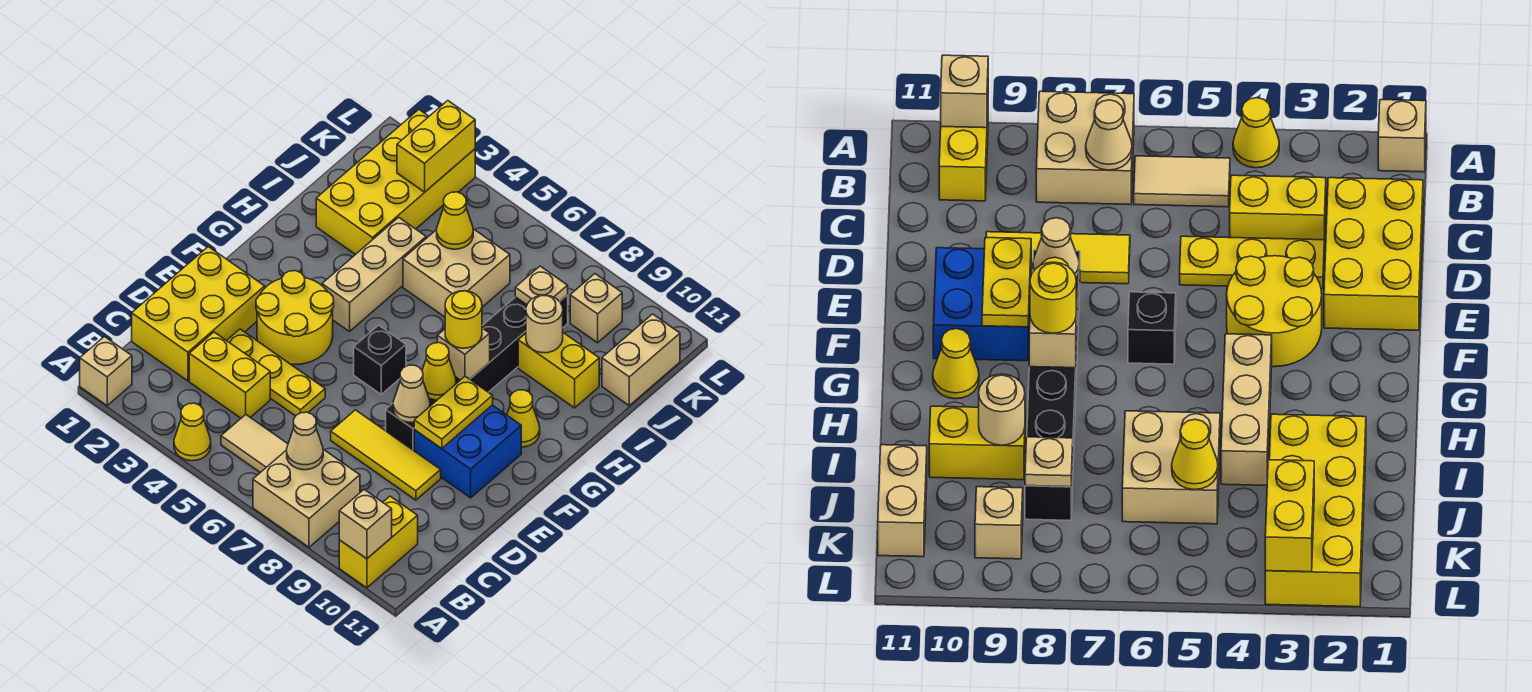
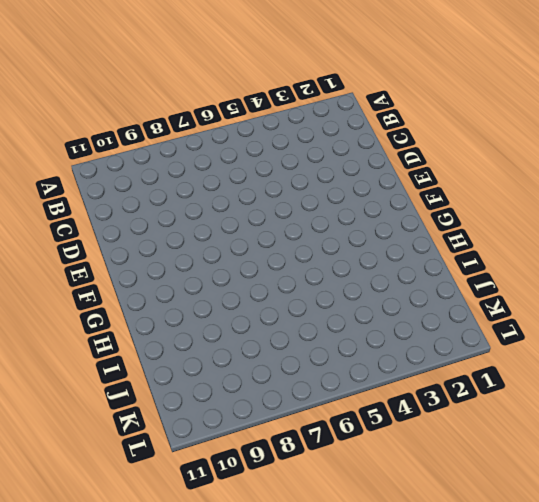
none -> tan 1x1 brick [80,337,132,406]
none -> yellow 1x1 cone [174,403,211,461]
none -> tan 2x2 brick [253,449,360,547]
none -> yellow 1x2 brick [339,496,418,588]

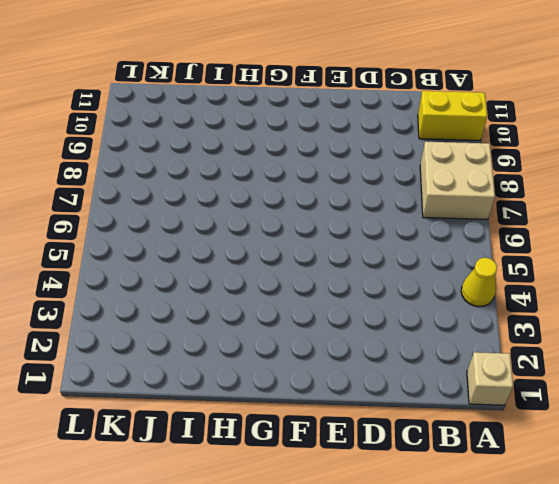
none -> tan 1x2 tile [221,415,288,473]
none -> yellow 2x3 brick [132,247,265,381]
none -> yellow 1x2 brick [189,332,270,418]
none -> yellow 1x3 plate [227,329,325,416]

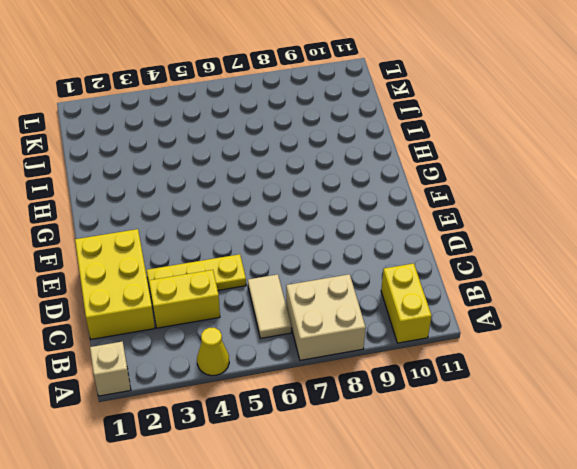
tan 1x2 tile [248,274,291,338] -> tan 1x2 tile turned to [221,415,288,473]
none -> yellow 1x3 tile [331,410,441,500]
none -> yellow 2x2 round brick [256,271,334,364]
none -> black 1x6 brick [386,295,568,450]
none -> blue 2x2 brick [414,405,521,498]

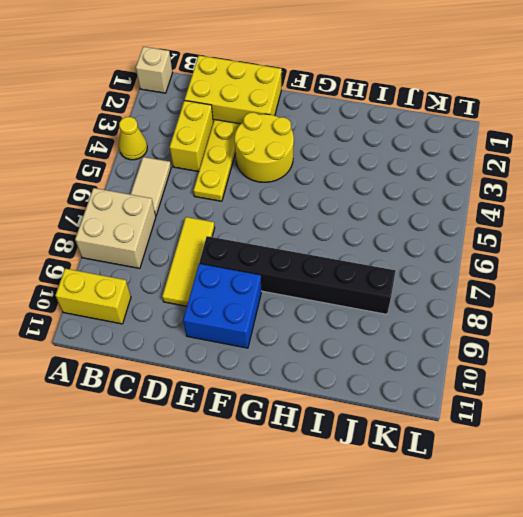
none -> black 1x1 brick [354,325,406,394]
none -> tan 1x3 brick [322,217,426,331]
none -> yellow 1x1 cone [507,390,540,447]
none -> yellow 2x4 brick [316,110,475,255]

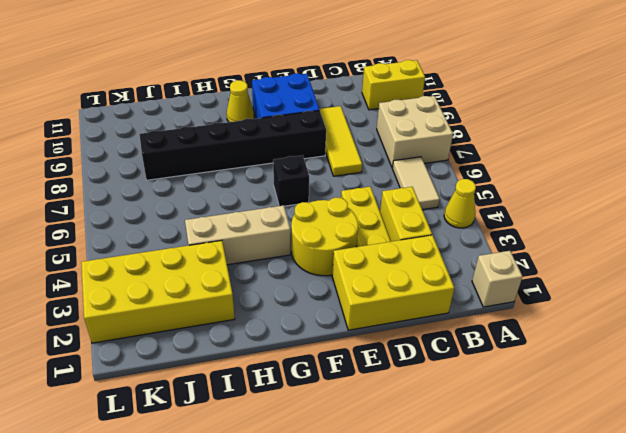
none -> tan 2x2 brick [403,229,510,317]
none -> yellow 1x2 brick [518,333,599,408]
none -> tan 1x2 brick [602,314,680,406]
none -> tan 1x1 brick [570,274,622,343]

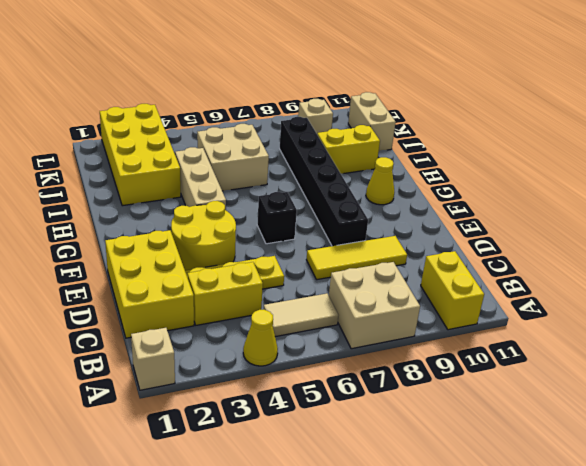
none -> blue 2x2 brick [414,405,521,498]
none -> tan 1x1 brick [339,490,392,559]
none -> tan 1x1 cone [287,412,323,470]
none -> tan 1x1 cone [393,365,430,422]

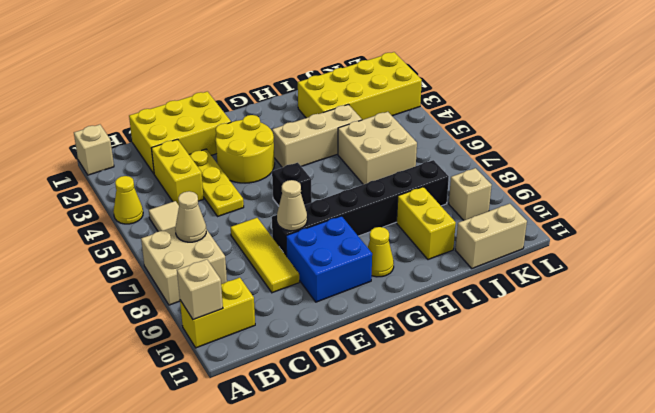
none -> yellow 1x2 plate [414,376,493,449]
none -> yellow 1x1 cone [422,343,456,400]
none -> tan 1x1 brick [437,328,490,380]
none -> tan 1x1 round brick [526,295,563,353]

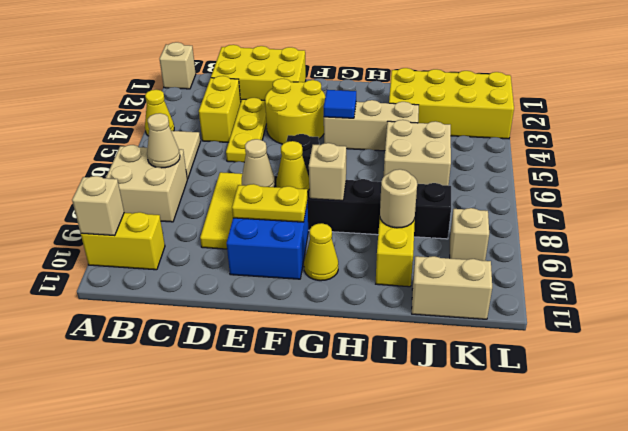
blue 1x1 tile [324,90,356,118] -> none
none -> yellow 1x1 cone [437,192,473,249]
none -> tan 1x1 plate [515,266,568,305]
none -> yellow 1x2 brick [397,101,475,192]
none -> yellow 1x1 round brick [445,291,482,348]

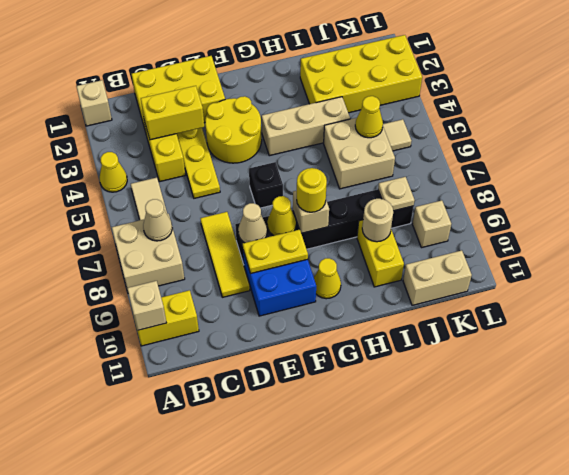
yellow 1x2 brick [141,86,204,140] -> yellow 1x2 brick moved to [397,101,475,192]
tan 1x1 tile [383,119,411,151] -> none

